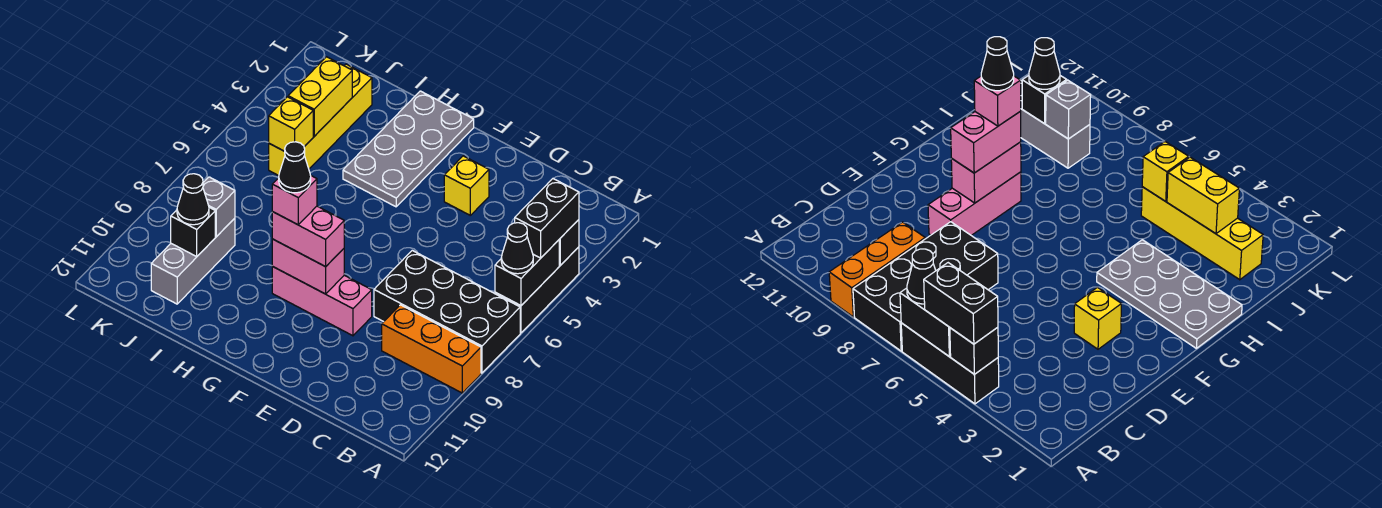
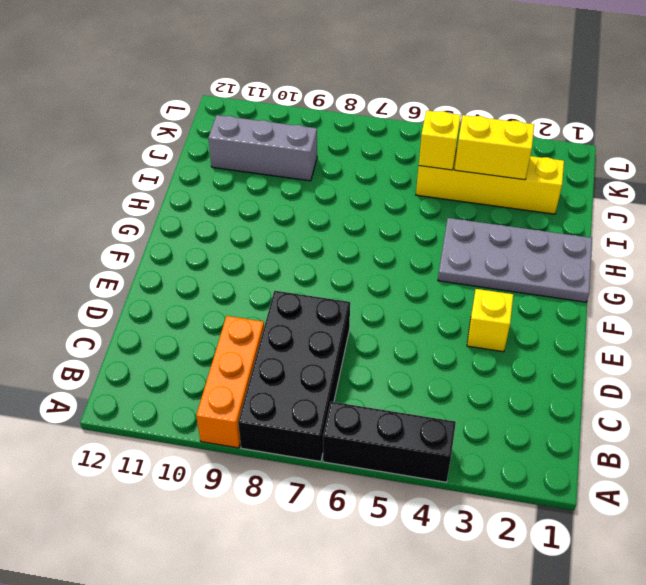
none -> pink 1x3 brick [272,266,372,336]
none -> black 1x1 brick [559,220,579,265]
none -> black 1x2 brick [495,240,559,306]

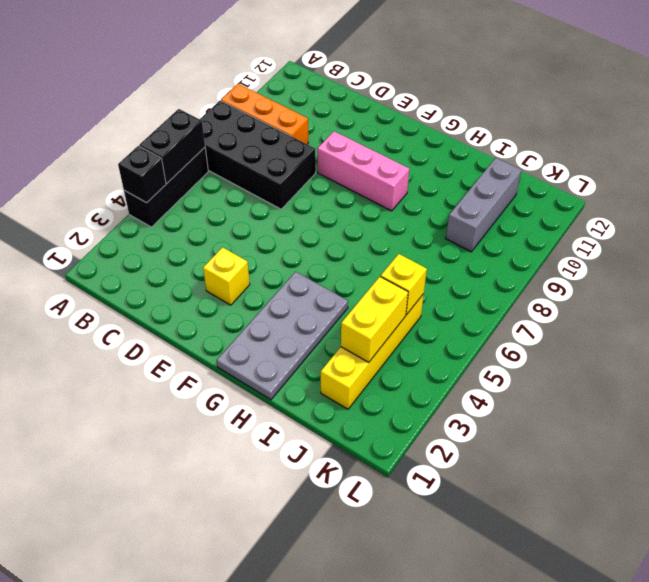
none -> pink 1x2 brick [272,239,344,294]
none -> grey 1x1 brick [203,177,235,237]
none -> black 1x1 brick [171,207,215,256]

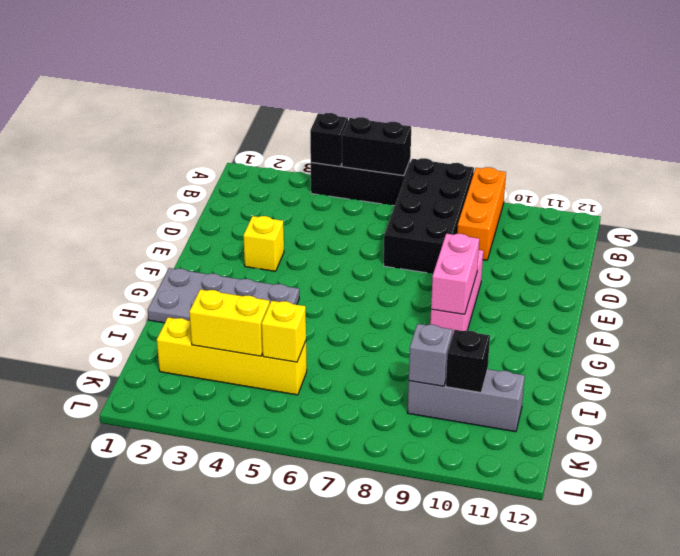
none -> black 1x2 brick [515,179,579,258]
none -> black 1x1 cone [501,223,533,274]
none -> pink 1x2 brick [272,206,344,267]

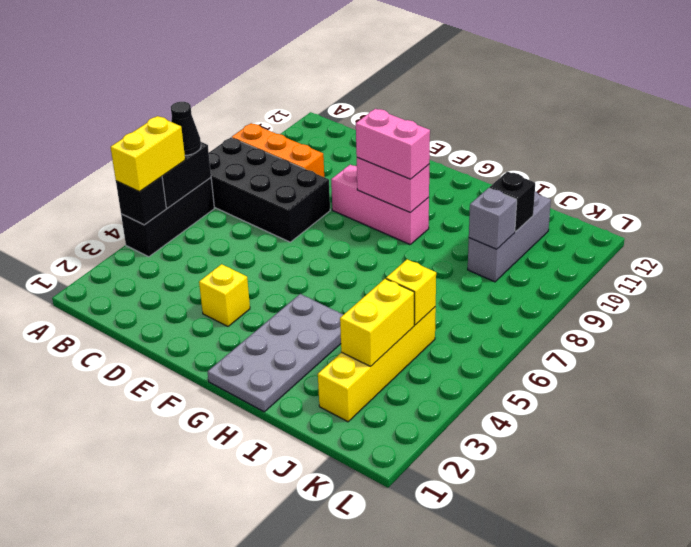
yellow 1x2 brick [111,116,185,191] -> black 1x2 brick [515,179,579,258]
none -> black 1x1 cone [177,174,209,225]
none -> pink 1x1 brick [272,176,317,225]
none -> black 1x1 cone [279,142,311,193]

